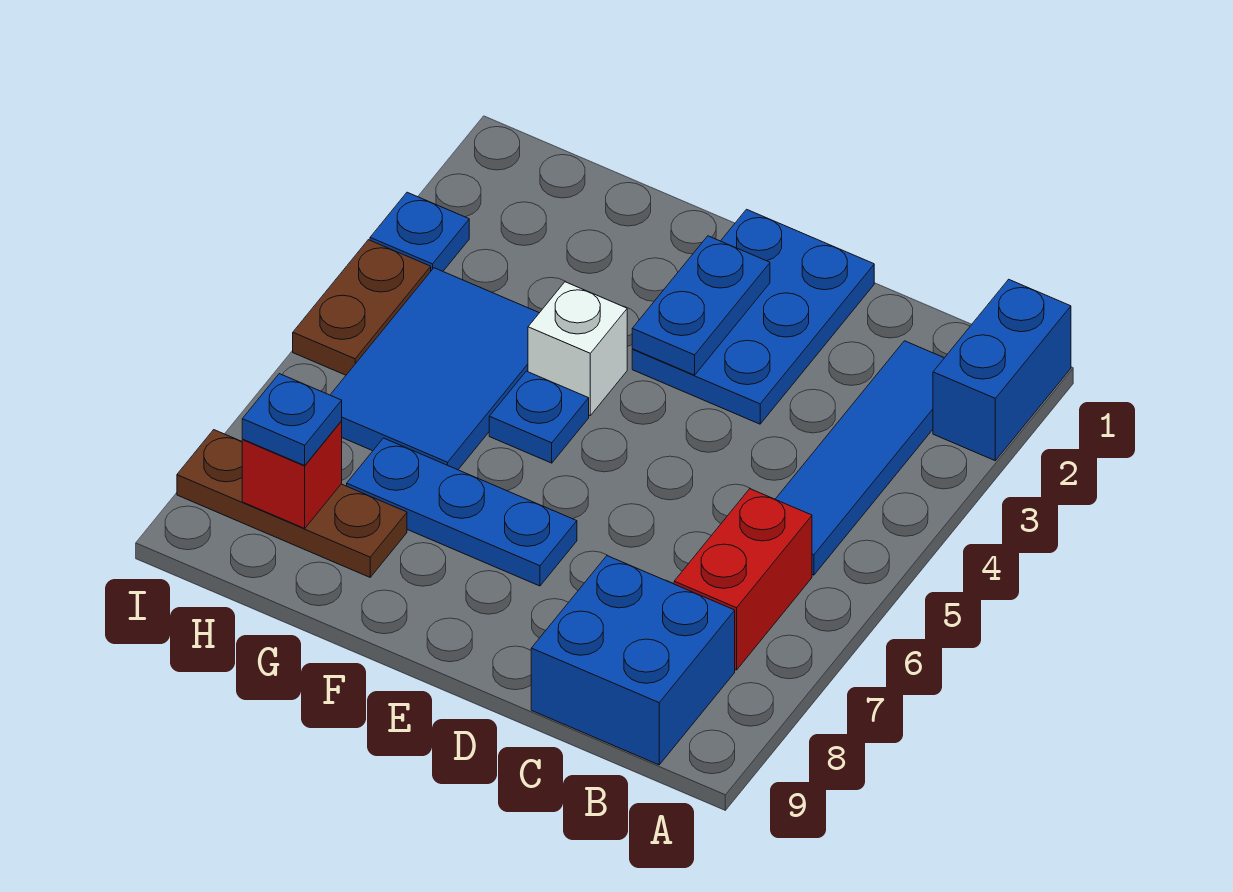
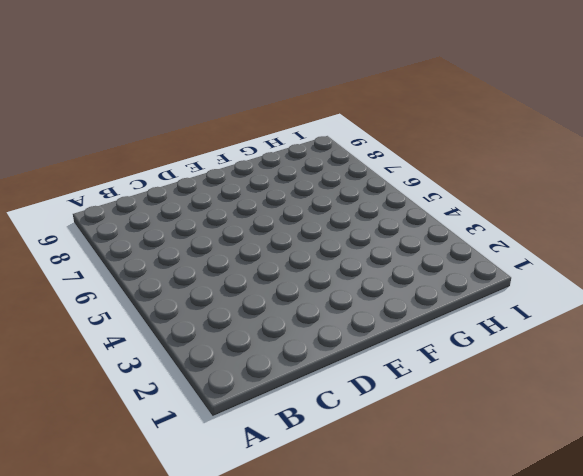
none -> blue 1x2 brick [933,279,1071,461]
none -> blue 1x4 tile [775,341,944,575]
none -> red 1x2 brick [674,489,812,670]

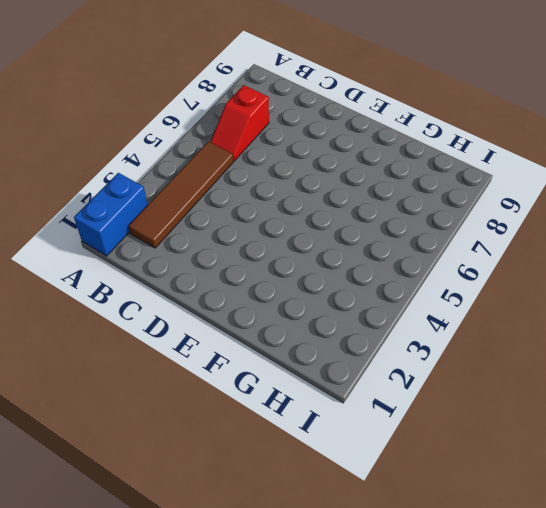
brown 1x4 tile [128,141,233,248] -> blue 1x4 tile [775,341,944,575]
red 1x2 slope [210,85,269,161] -> red 1x2 brick [674,489,812,670]
none -> blue 2x2 brick [531,556,735,765]
none -> blue 2x3 plate [632,209,874,424]
none -> blue 1x3 plate [347,438,577,586]

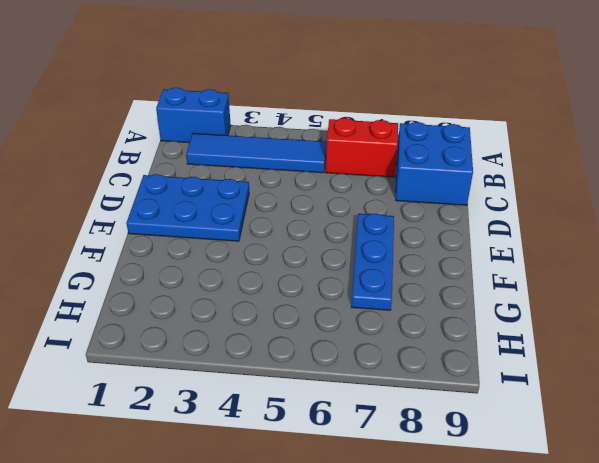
none -> white 1x1 brick [528,282,627,415]
none -> blue 1x1 plate [489,371,589,463]
none -> blue 2x3 tile [330,268,539,470]

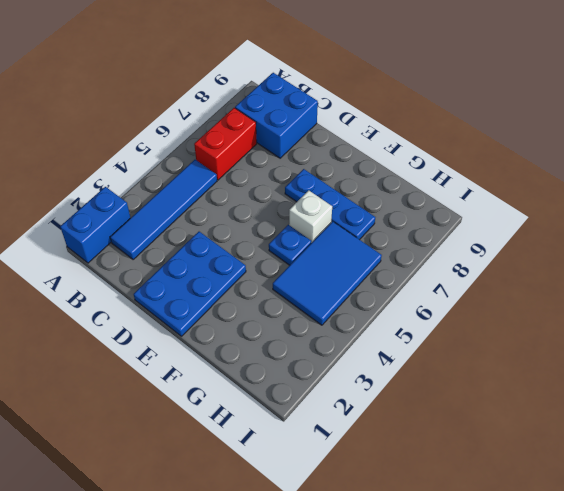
white 1x1 brick [289,190,332,243] -> white 1x1 brick moved to [528,282,627,415]
none -> brown 1x3 plate [177,430,407,577]
none -> blue 1x1 plate [370,192,469,271]
none -> brown 1x2 plate [293,240,431,375]

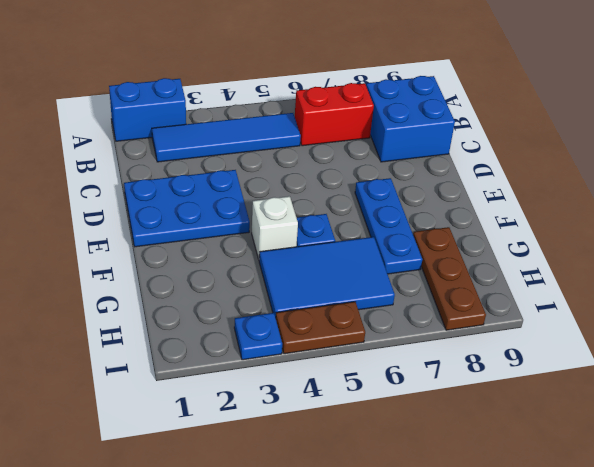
none -> blue 1x2 plate [632,236,770,375]
none -> red 1x1 brick [242,421,342,528]
none -> blue 1x1 plate [242,374,342,465]

